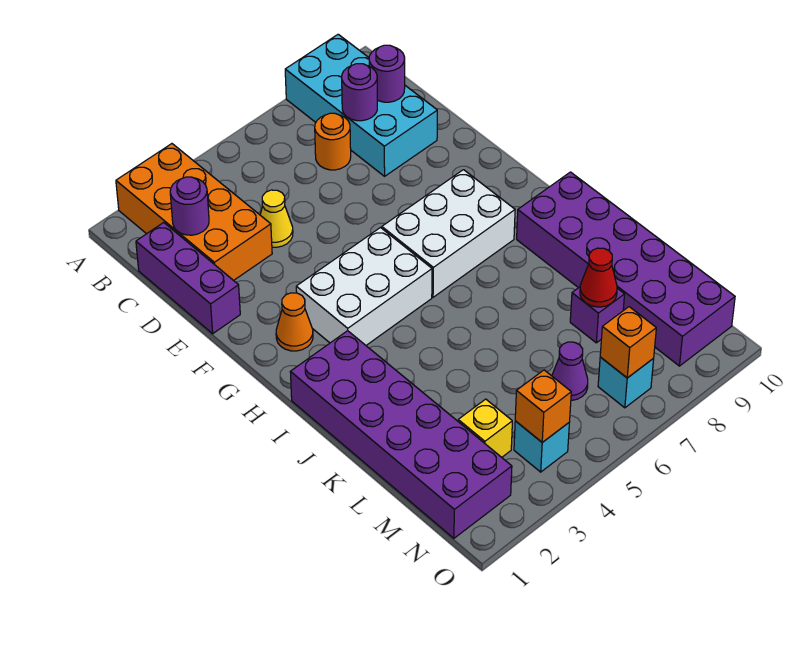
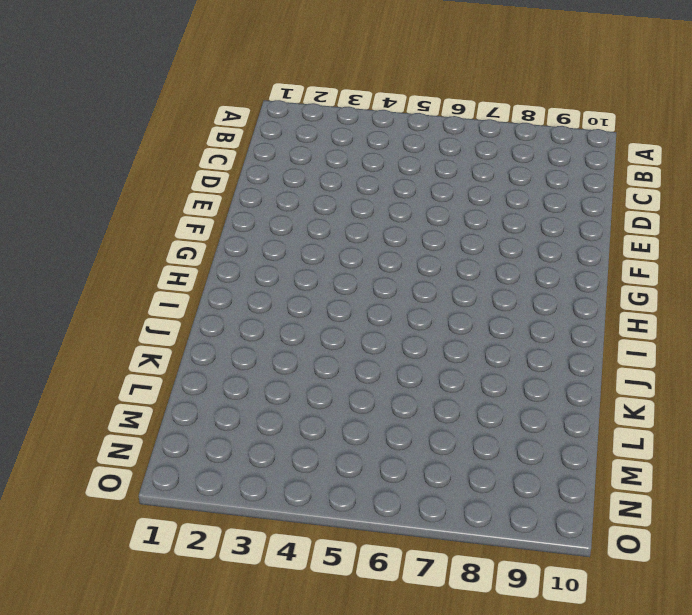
none -> orange 2x4 brick [116,144,272,280]
none -> cyan 2x4 brick [285,34,437,176]
none -> purple 1x3 brick [136,223,240,334]

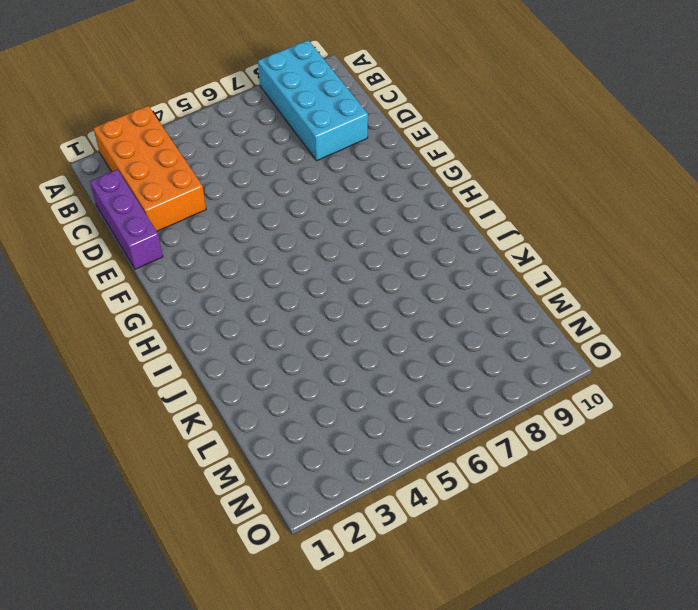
none -> orange 1x1 round brick [315,113,351,170]
none -> yellow 1x1 cone [260,190,293,247]
none -> orange 1x1 cone [276,293,313,351]

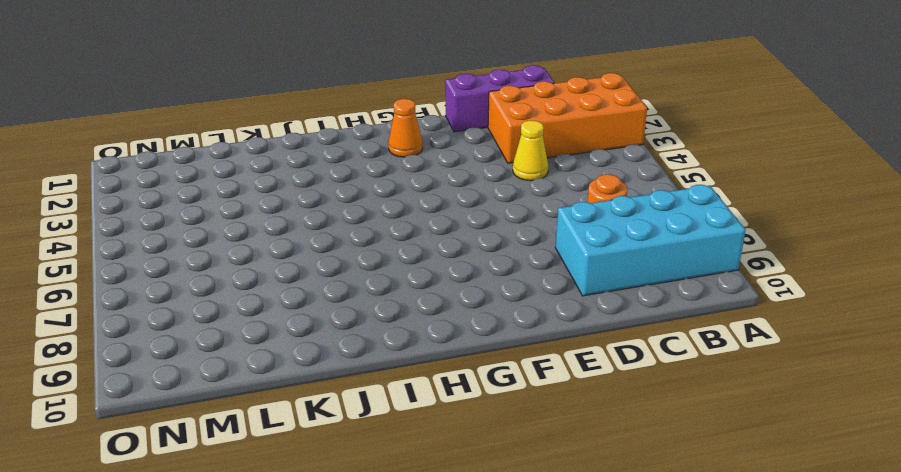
none -> white 2x3 brick [296,228,432,345]
none -> white 2x3 brick [382,170,515,297]
none -> purple 2x6 brick [290,331,512,538]

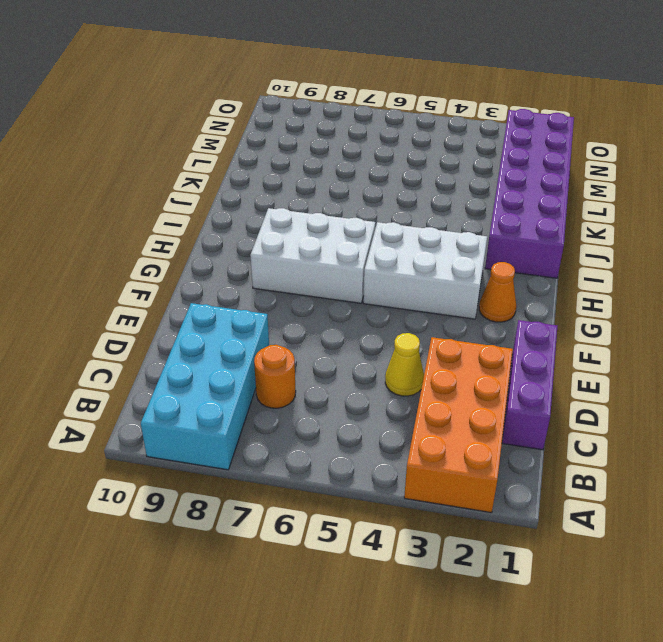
none -> purple 2x6 brick [517,172,735,366]
none -> purple 1x1 brick [570,287,625,343]
none -> yellow 1x1 brick [458,399,512,457]

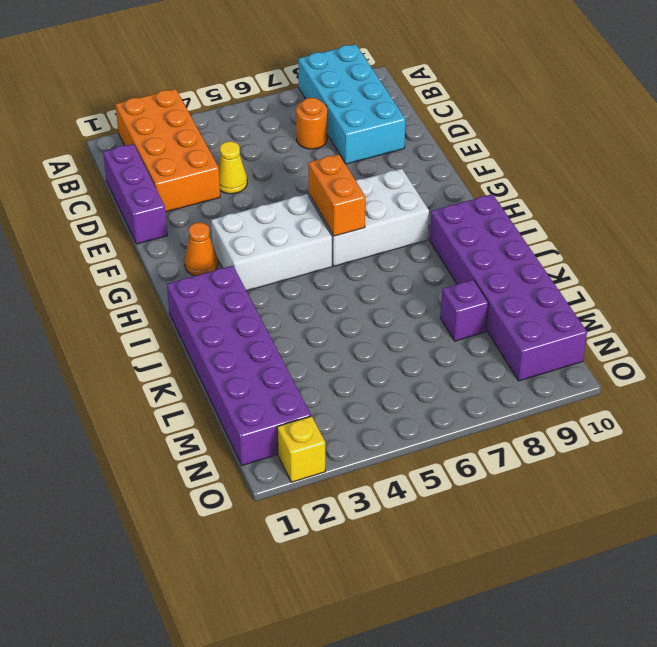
orange 1x2 brick [308,154,365,236] -> none
yellow 1x1 brick [277,416,325,482] -> yellow 1x1 brick moved to [458,399,512,457]
none -> purple 1x1 cone [552,342,588,400]
none -> cyan 1x1 brick [514,421,569,472]
none -> cyan 1x1 brick [598,357,654,408]

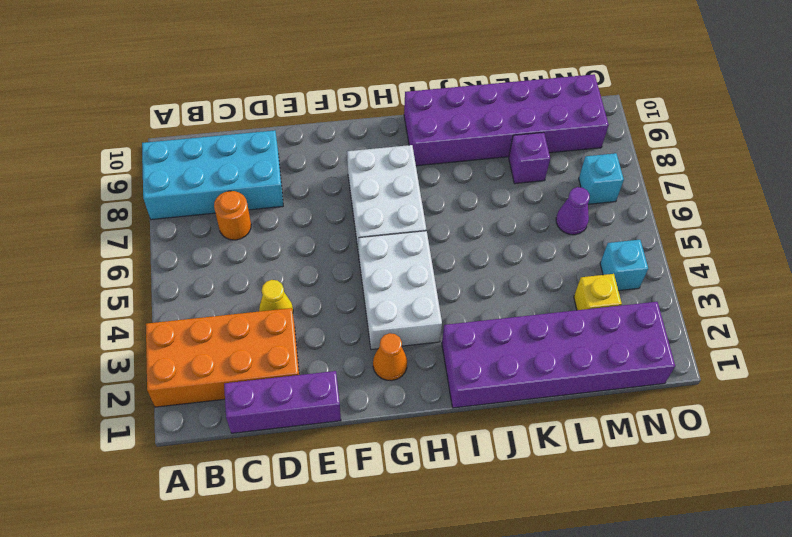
none -> purple 1x1 round brick [170,177,209,235]
none -> purple 1x1 round brick [342,64,377,121]
none -> purple 1x1 round brick [369,45,405,102]

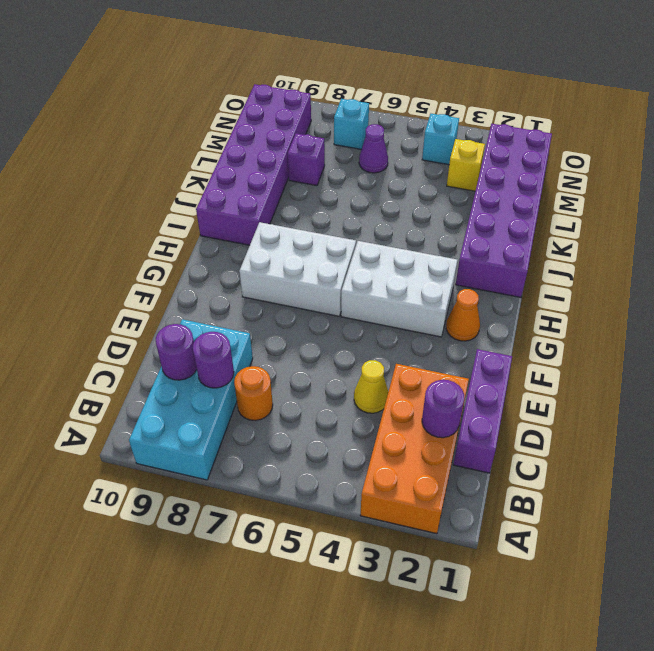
none -> red 1x1 cone [580,248,617,307]
none -> orange 1x1 brick [515,370,571,442]
none -> orange 1x1 brick [600,307,656,378]

